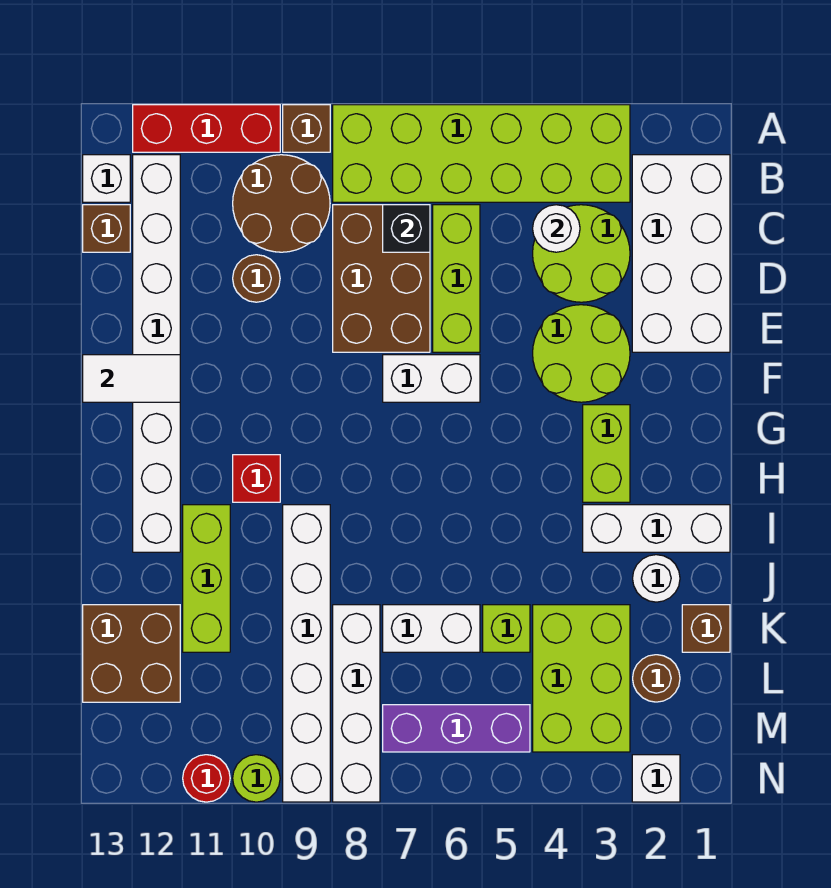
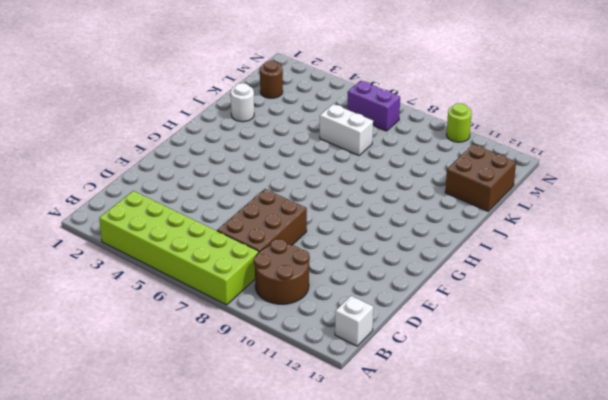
purple 1x2 brick [347,81,400,131] -> purple 1x3 brick [383,705,530,752]
none -> brown 1x1 brick [283,105,330,152]
none -> red 1x3 brick [133,105,280,152]
none -> white 2x4 brick [632,155,730,352]
none -> white 1x8 brick [133,155,180,552]

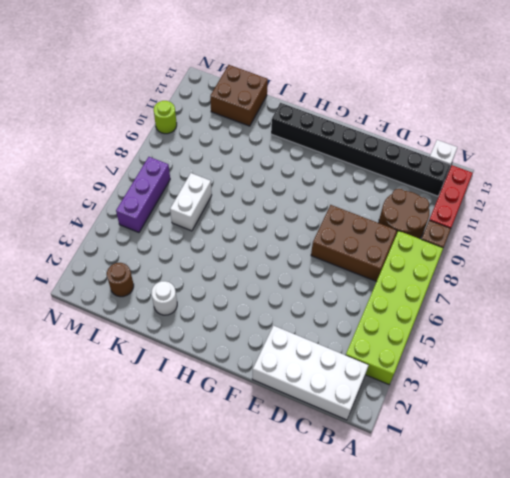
black 1x8 brick [271,103,450,196] -> white 1x8 brick [133,155,180,552]
none -> lime 2x2 round brick [533,205,630,302]
none -> lime 1x3 brick [433,205,480,352]
none -> brown 1x1 brick [83,205,130,252]
none -> brown 1x1 round brick [233,255,280,302]

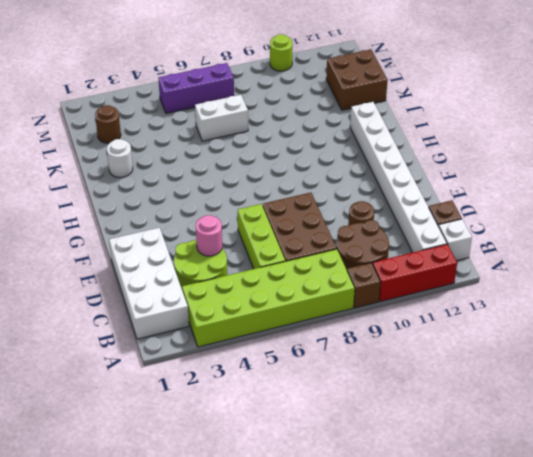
pink 1x1 round brick [196,215,222,256] -> none
none -> lime 2x2 round brick [533,305,630,402]
none -> white 1x2 brick [383,355,480,402]
none -> lime 1x2 brick [583,405,630,502]
none -> red 1x1 brick [233,455,280,502]

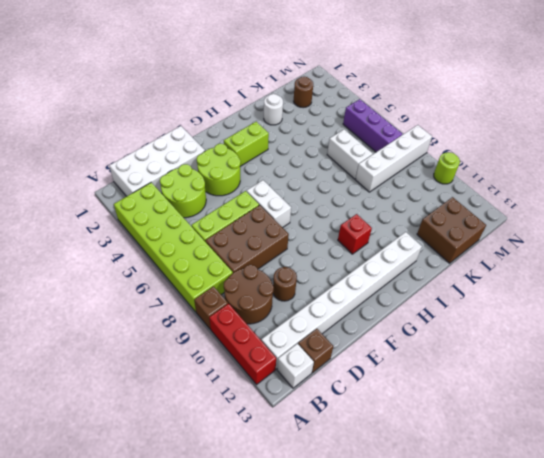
none -> white 1x3 brick [583,505,730,552]
none -> white 1x6 brick [283,505,330,802]
none -> lime 1x3 brick [183,505,230,652]
none -> brown 1x1 brick [682,605,730,652]

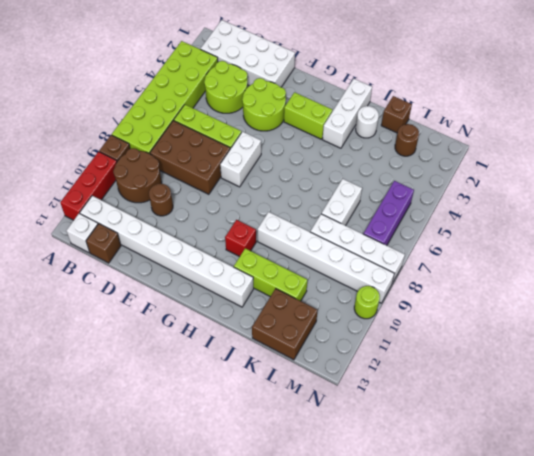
none -> lime 2x3 brick [533,605,630,752]
none -> lime 1x1 brick [483,605,530,652]
none -> white 1x1 brick [632,755,680,802]
none -> red 1x1 round brick [183,755,230,802]

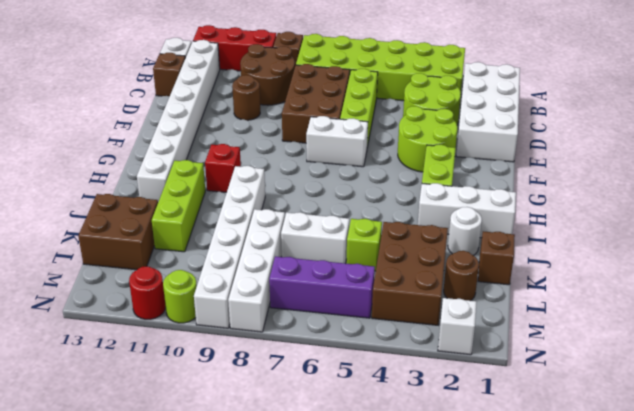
brown 2x3 brick [372,222,448,325] -> lime 2x3 brick [533,605,630,752]
none -> white 1x1 round brick [533,205,580,252]
none -> black 1x1 brick [383,205,430,252]
none -> white 1x2 tile [83,355,180,402]

